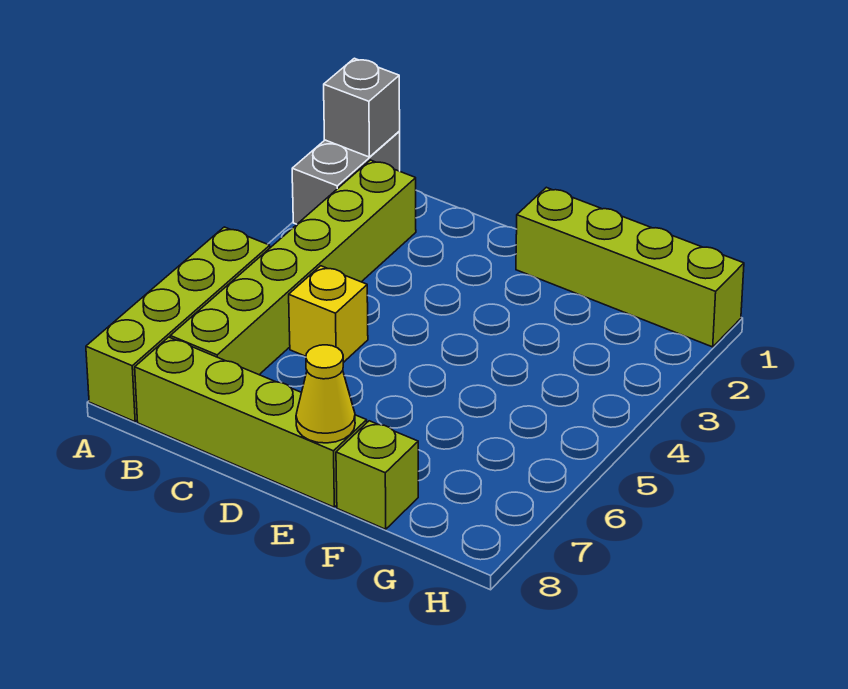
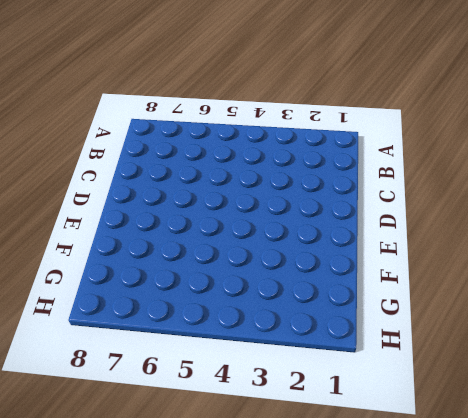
none -> grey 1x2 brick [292,132,400,224]
none -> lime 1x4 brick [86,227,270,422]

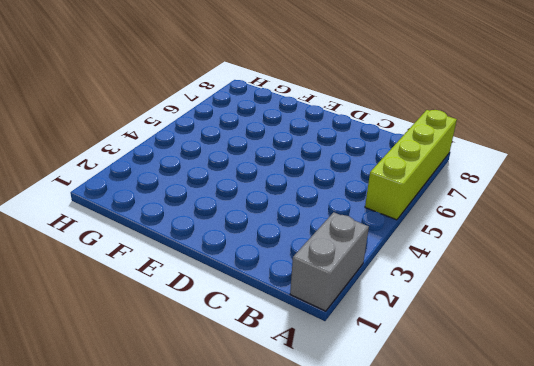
none -> lime 1x6 brick [170,160,416,375]
none -> lime 1x4 brick [135,337,367,507]

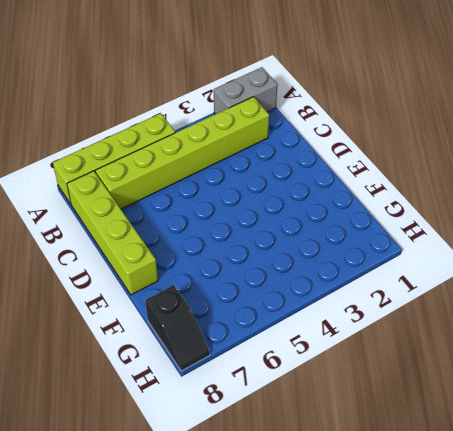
black 1x2 slope [145,285,210,371] -> none
none -> yellow 1x1 brick [289,266,368,363]
none -> lime 1x4 brick [516,187,744,347]

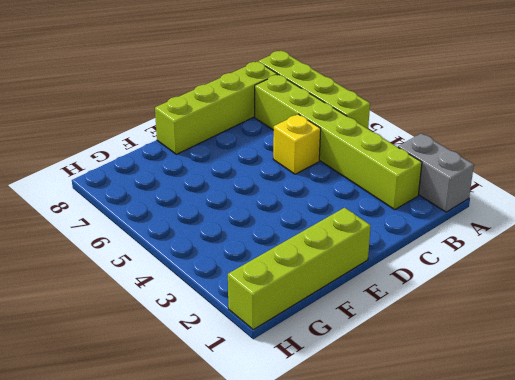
none -> lime 1x1 brick [336,421,418,529]
none -> grey 1x1 brick [324,58,400,157]

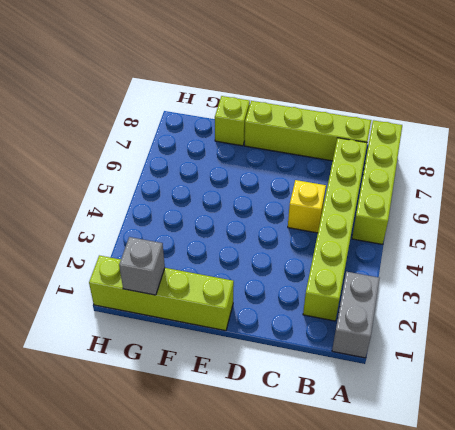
grey 1x1 brick [119,237,165,295] -> grey 1x1 brick moved to [324,58,400,157]
none -> yellow 1x1 cone [296,345,355,443]

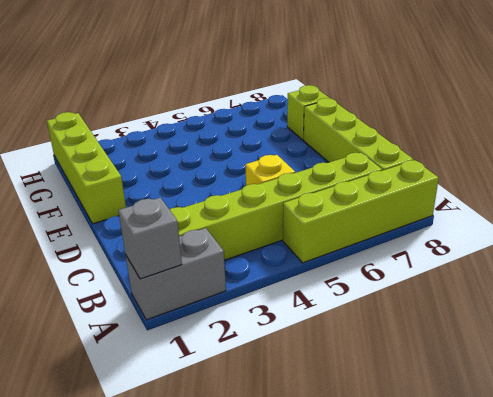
none -> yellow 1x1 cone [296,345,355,443]

